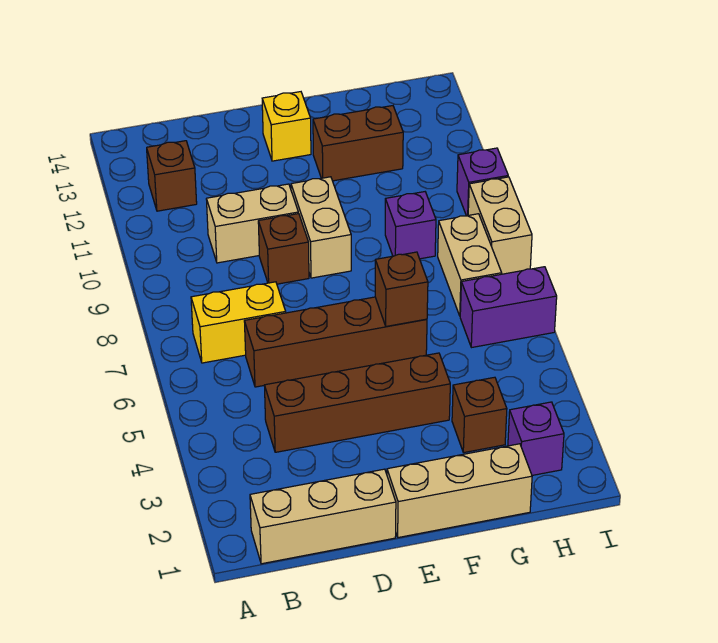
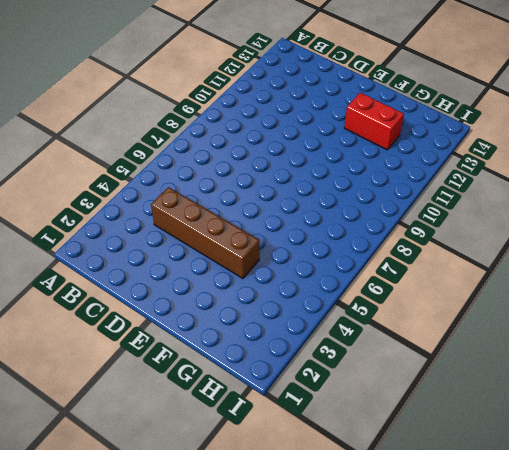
red 1x2 brick [344,93,404,150] -> brown 1x2 brick [313,106,403,181]
none -> tan 1x3 brick [250,469,396,564]
none -> yellow 1x2 brick [191,282,286,363]
none -> brown 1x1 brick [147,141,197,211]

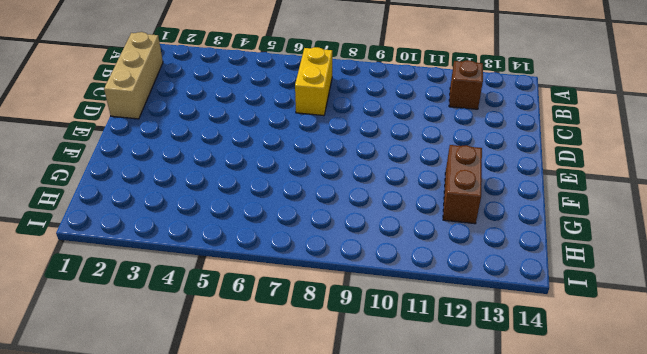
none -> brown 1x4 brick [264,353,450,452]
none -> brown 1x4 brick [244,297,427,387]
none -> tan 1x2 brick [206,184,298,263]

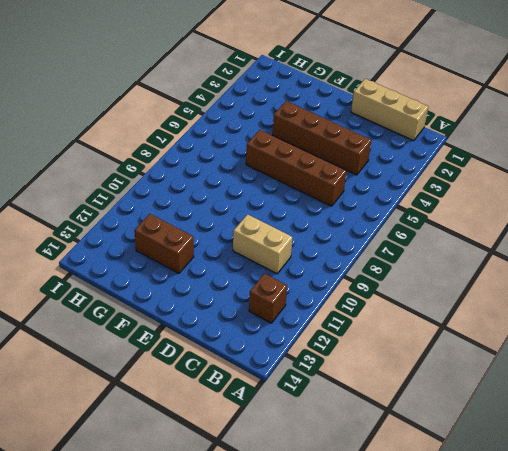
none -> yellow 1x2 brick [191,282,286,363]
none -> brown 1x1 brick [258,214,309,284]
none -> tan 1x3 brick [387,444,532,538]

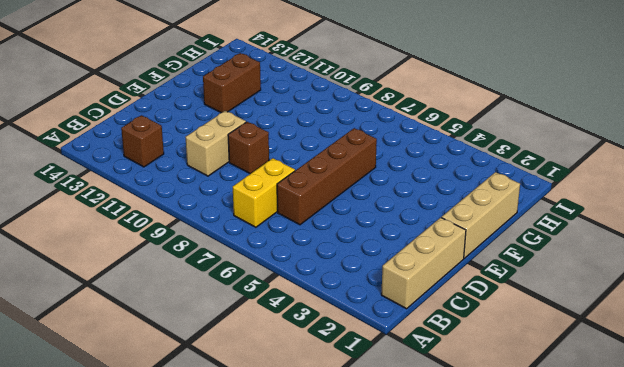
none -> brown 1x4 brick [264,353,450,452]
none -> tan 1x2 brick [291,177,351,278]
none -> yellow 1x1 brick [262,92,311,161]

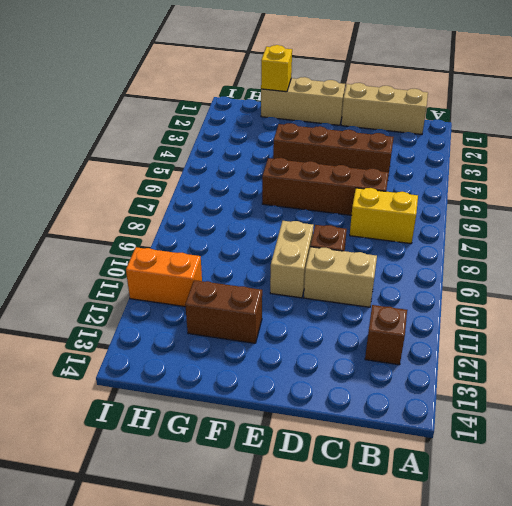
yellow 1x1 brick [261,45,292,92] -> yellow 1x1 brick moved to [262,92,311,161]
orange 1x2 brick [126,247,202,307] -> none
none -> brown 1x1 brick [452,377,507,453]
none -> purple 1x1 brick [385,192,436,259]
none -> purple 1x1 brick [508,402,564,475]

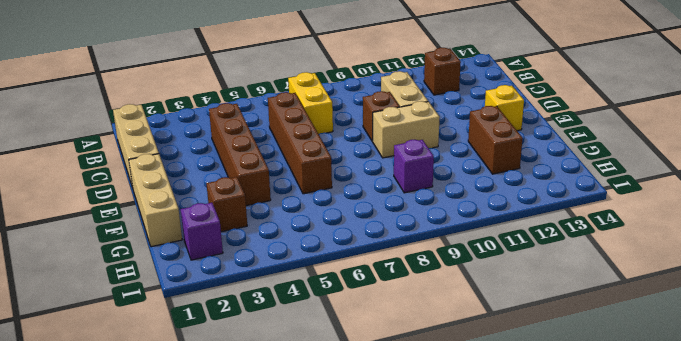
none -> purple 1x2 brick [460,267,557,348]
none -> tan 1x2 brick [438,214,502,315]
none -> tan 1x2 brick [468,177,532,274]

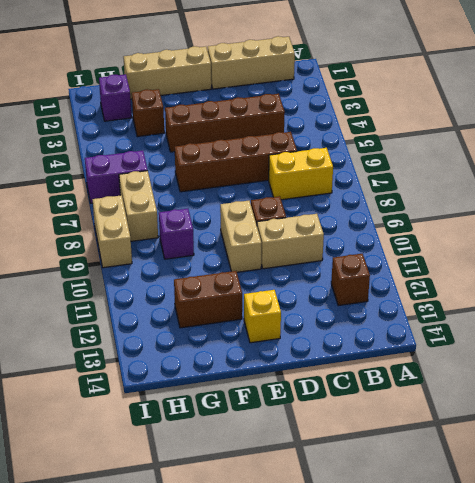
none -> purple 1x1 brick [457,148,508,216]
none -> brown 1x1 brick [375,252,428,327]

